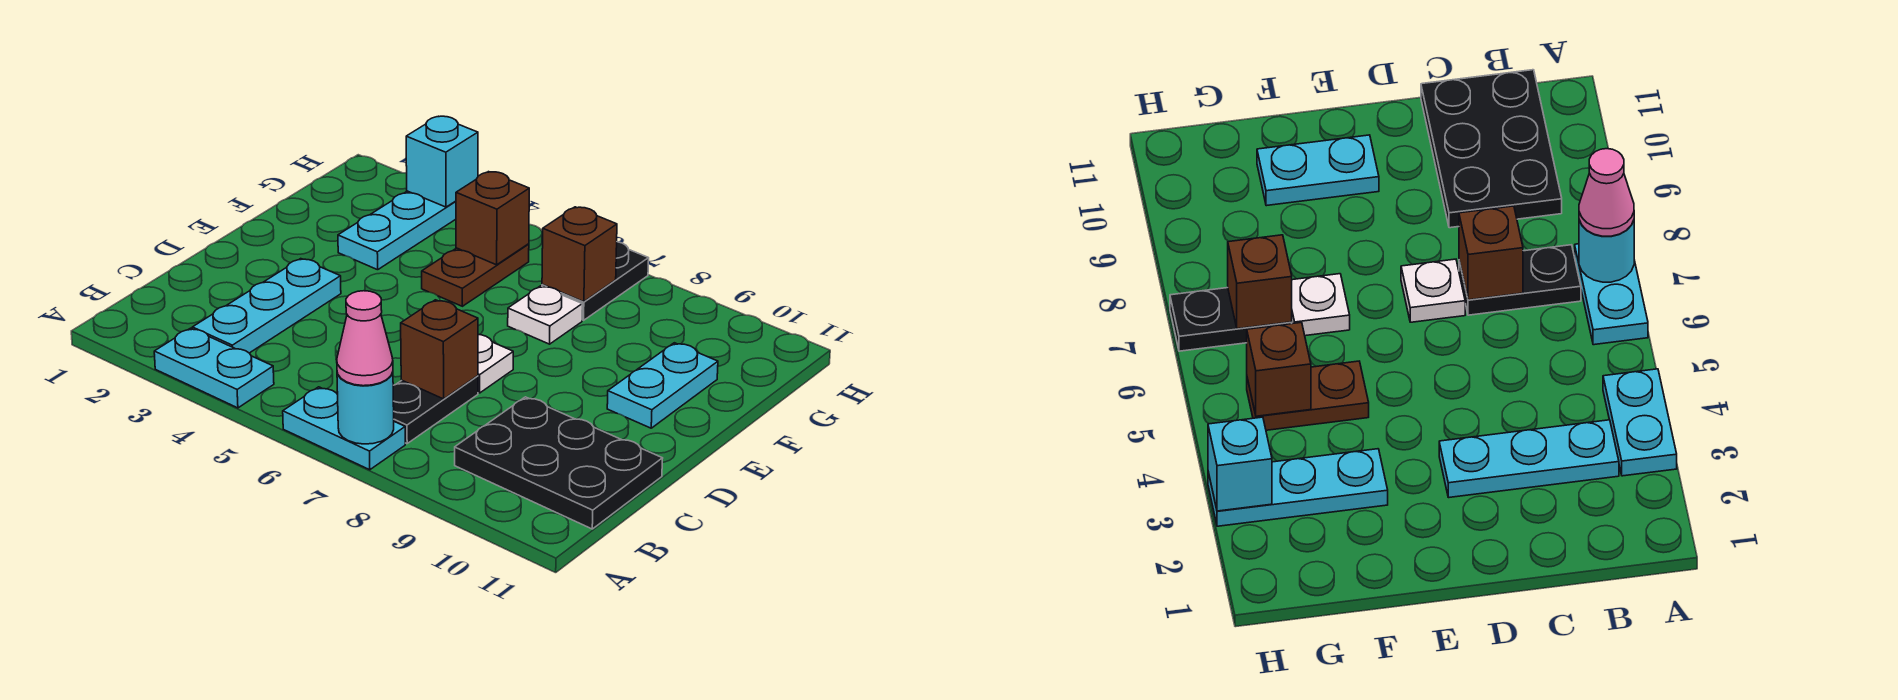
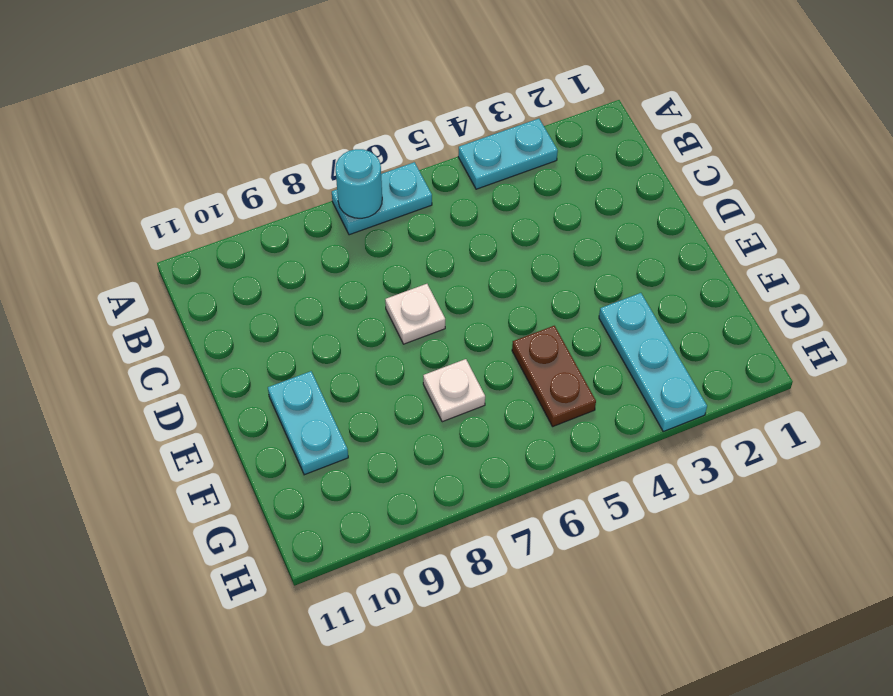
none -> cyan 1x3 plate [192,259,341,353]
none -> black 1x2 plate [393,376,478,444]
none -> black 2x3 plate [455,397,663,529]

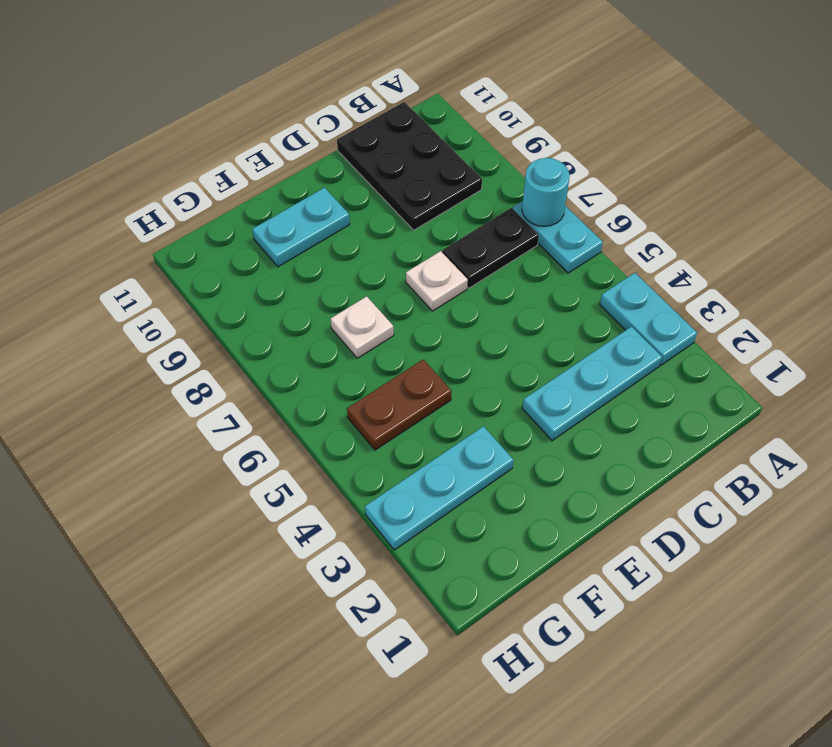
none -> black 1x2 plate [542,242,649,320]
none -> brown 1x1 brick [401,300,478,399]
none -> brown 1x1 brick [456,172,529,265]

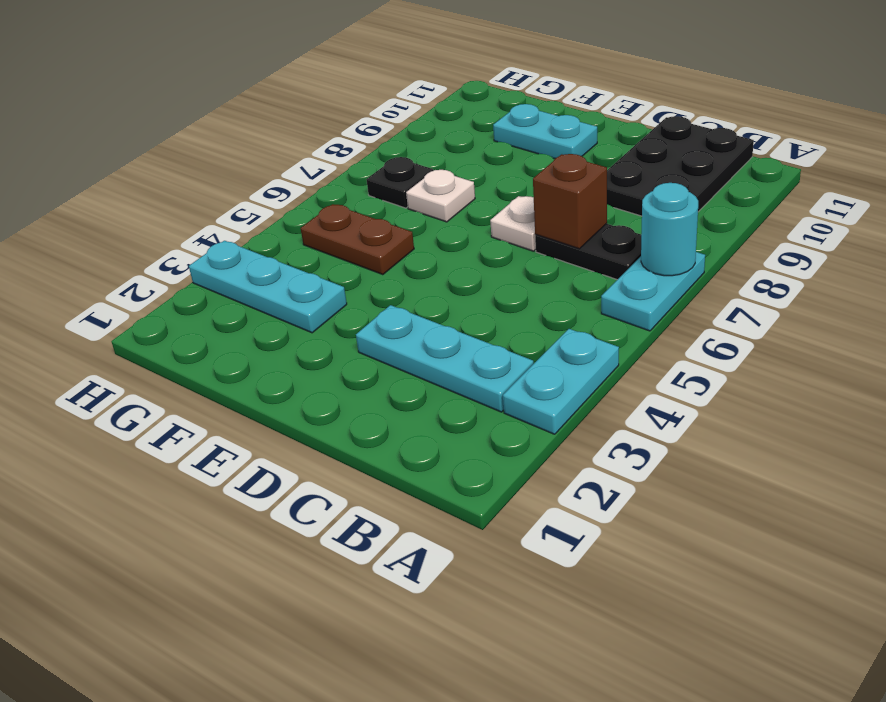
black 1x1 plate [366,157,433,208] -> black 1x2 plate [542,242,649,320]
none -> brown 1x1 brick [456,172,529,265]
none -> brown 1x1 brick [542,207,617,302]
none -> cyan 1x1 brick [406,116,478,207]

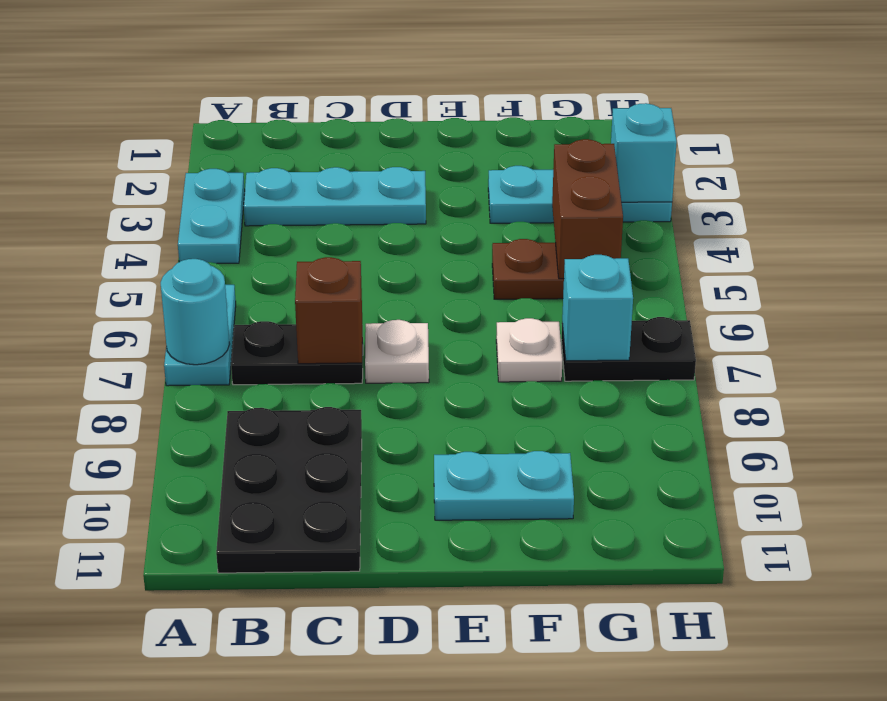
brown 1x2 brick [552,139,623,279] -> brown 1x1 brick [456,172,529,265]
cyan 1x1 brick [562,255,633,361] -> brown 1x1 brick [542,207,617,302]
none -> pink 1x1 cone [337,291,393,386]

